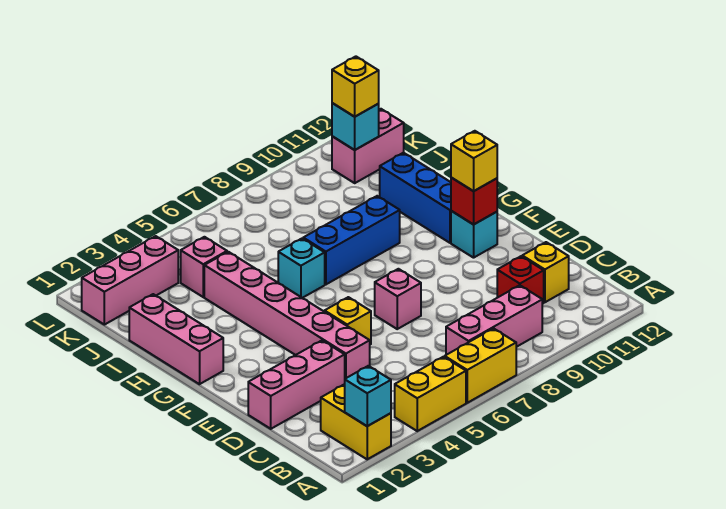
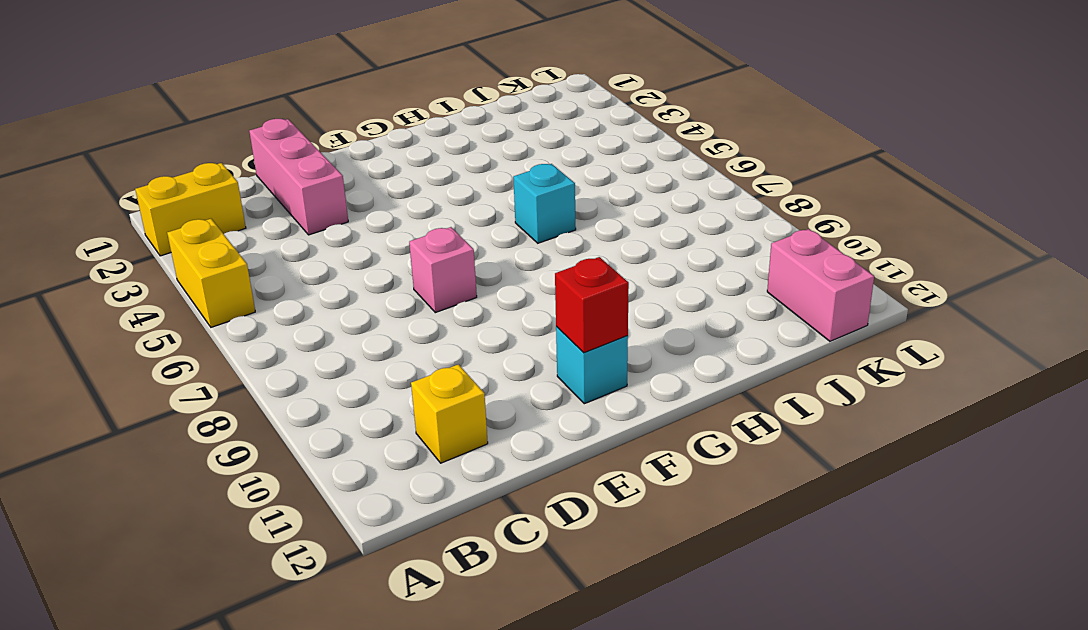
none -> yellow 1x2 brick [445,328,516,403]
none -> pink 1x3 brick [446,285,542,355]
none -> red 1x1 brick [497,256,544,304]

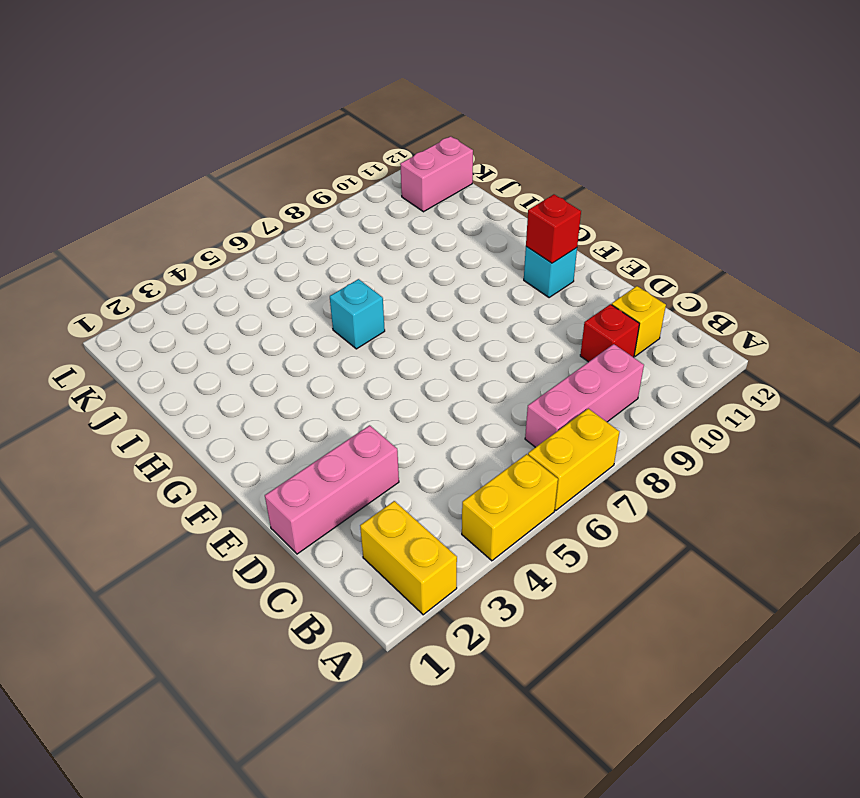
none -> pink 1x6 brick [204,252,370,379]
none -> yellow 1x1 brick [325,297,371,344]
none -> pink 1x1 brick [375,269,421,329]

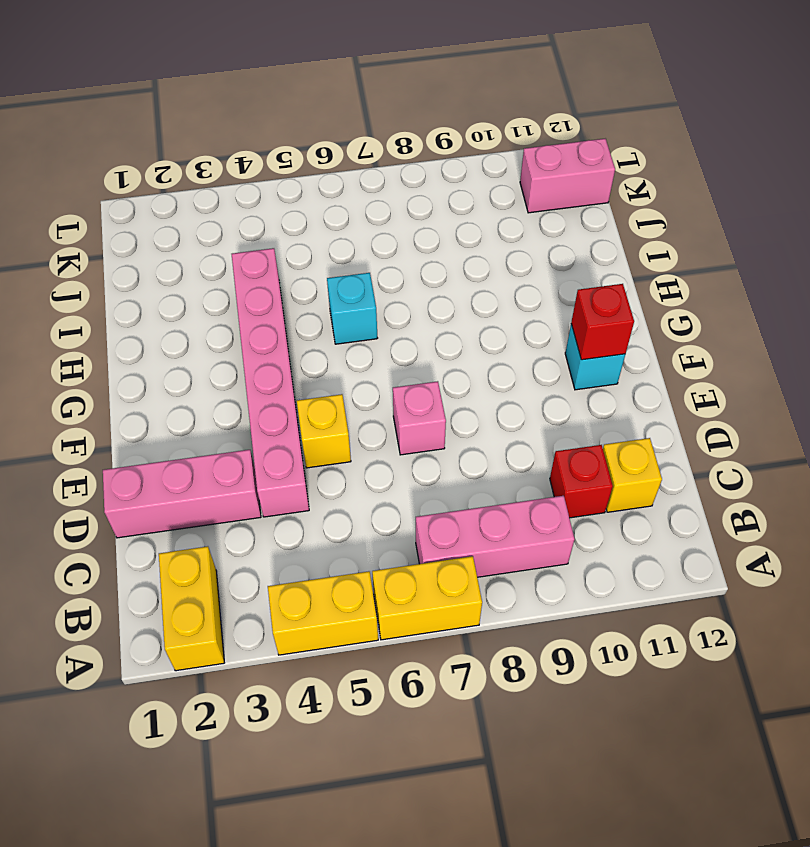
none -> pink 1x3 brick [129,294,223,384]
none -> blue 1x3 brick [380,153,451,243]
none -> blue 1x3 brick [303,196,400,284]

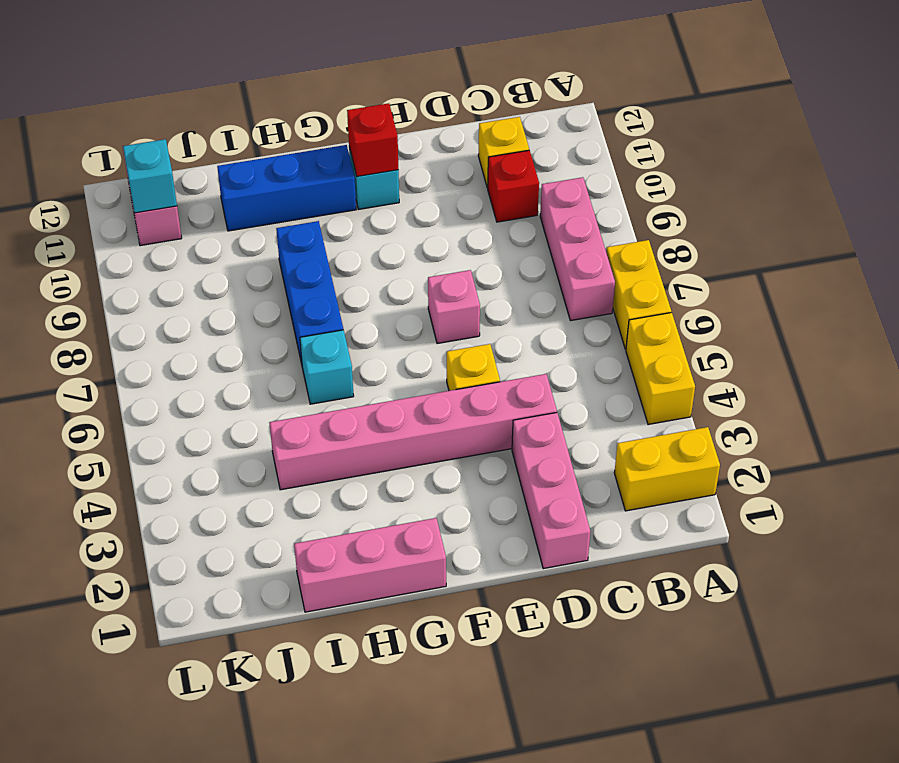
none -> pink 1x1 brick [181,237,227,297]
none -> pink 1x3 brick [82,236,178,325]
none -> cyan 1x1 brick [345,366,391,426]

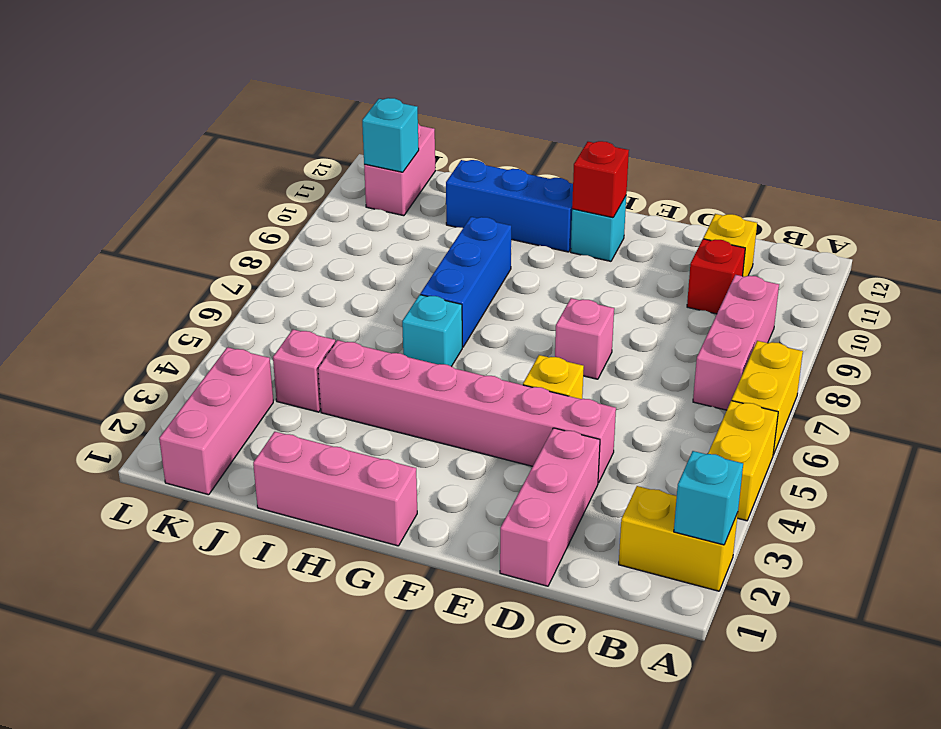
none -> yellow 1x1 brick [451,131,497,191]
none -> yellow 1x1 brick [332,56,379,117]

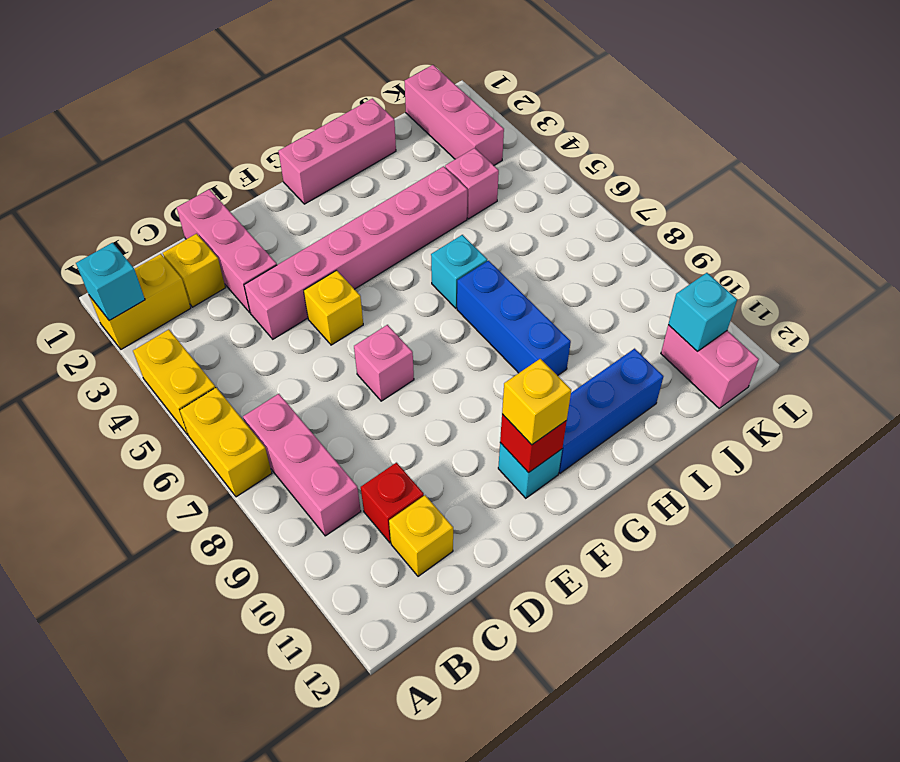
yellow 1x1 brick [163,234,226,307] -> yellow 1x1 brick moved to [332,56,379,117]

